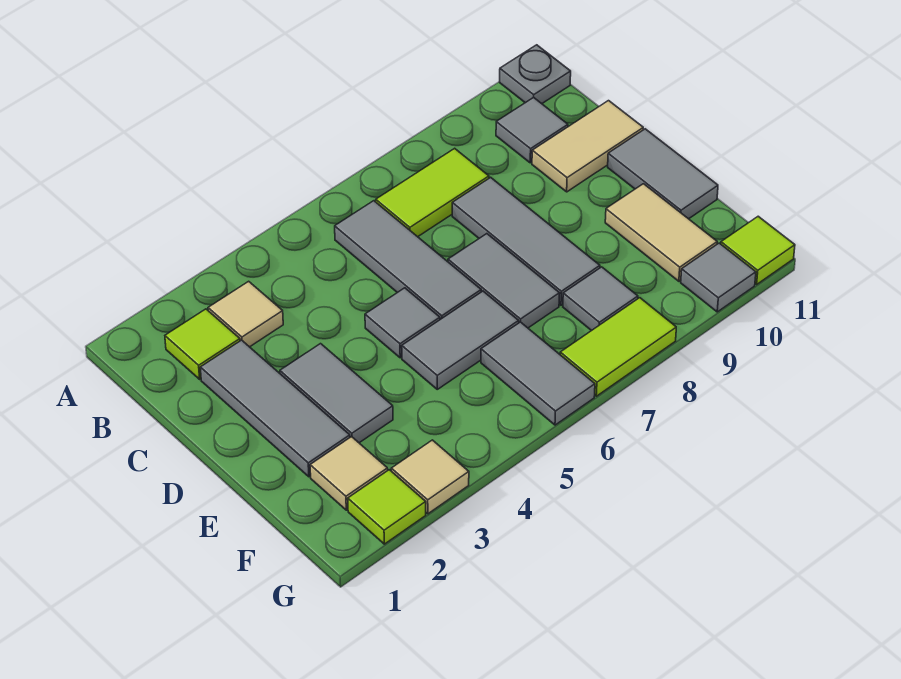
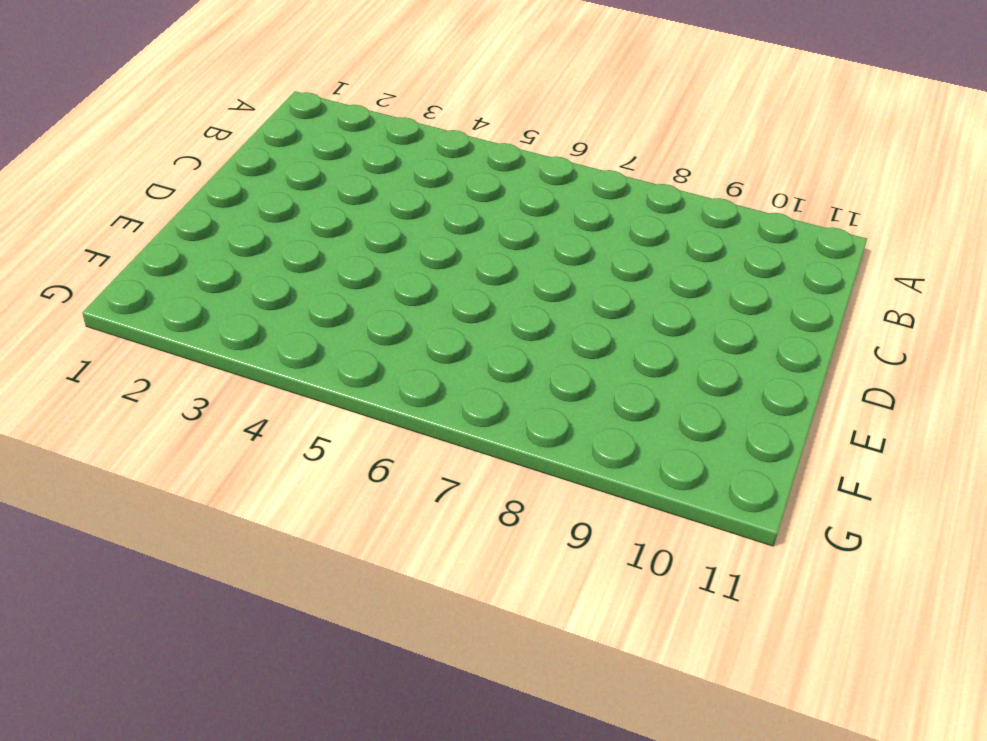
none -> grey 1x1 plate [500,45,571,104]
none -> lime 1x1 tile [165,309,240,379]
none -> tan 1x1 tile [208,281,283,347]

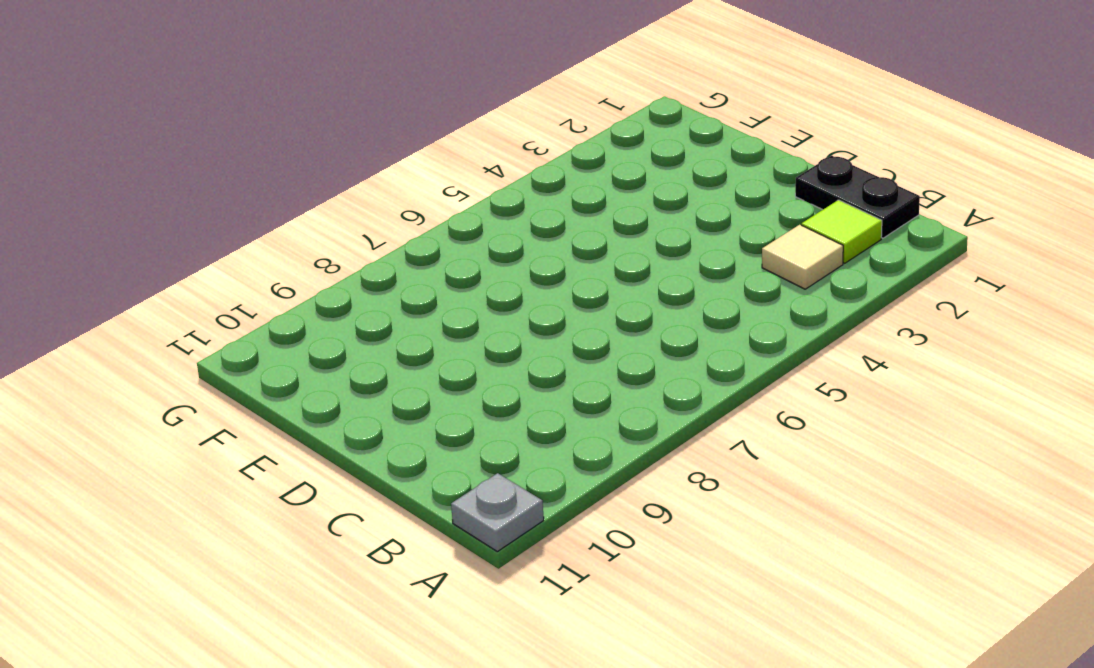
black 1x2 plate [795,156,920,238] -> none
none -> grey 1x3 tile [335,201,481,319]
none -> lime 1x2 tile [376,148,489,237]
none -> grey 1x1 tile [496,97,568,163]

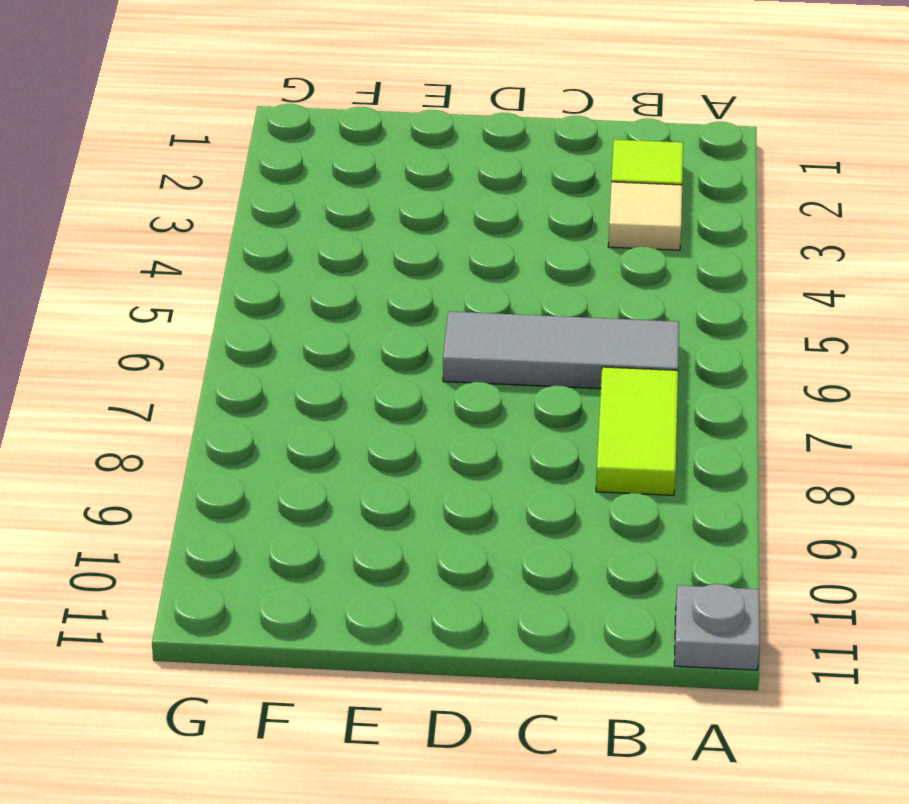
none -> grey 1x1 tile [496,97,568,163]
none -> grey 1x3 tile [200,340,350,477]
none -> grey 1x3 tile [452,177,600,305]

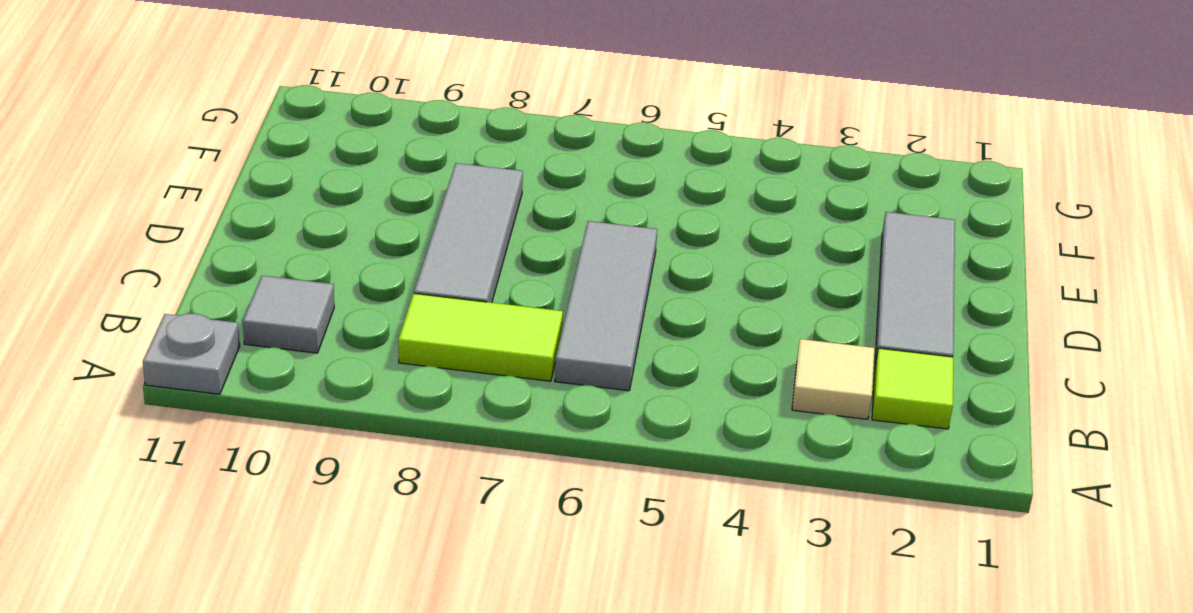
none -> tan 1x2 tile [532,101,643,192]
none -> grey 1x2 tile [280,344,393,443]
none -> grey 1x1 tile [365,288,440,358]

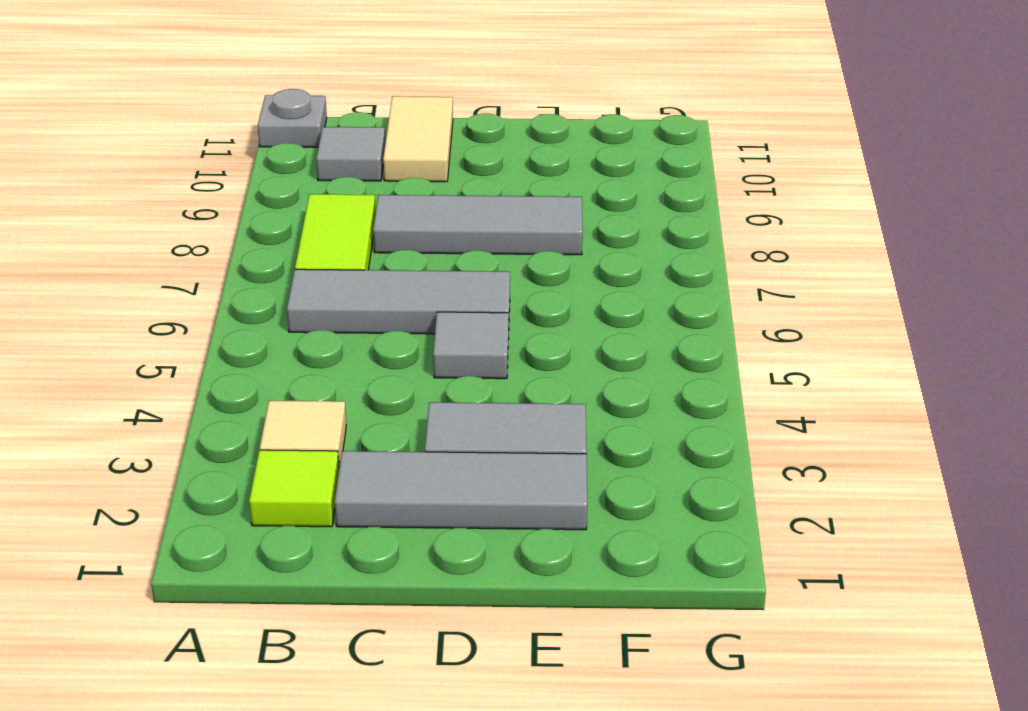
none -> grey 1x2 tile [448,234,560,328]
none -> grey 1x2 tile [608,129,718,219]
none -> grey 1x2 tile [402,291,519,389]

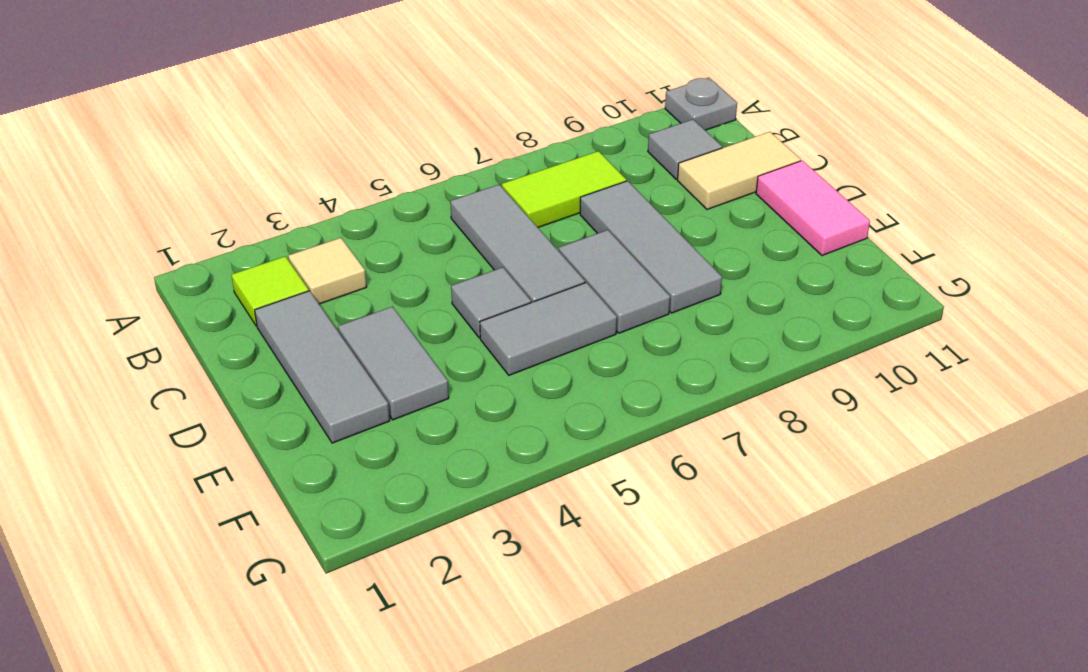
pink 1x2 tile [756,161,870,256] -> grey 1x2 tile [608,129,718,219]
none -> tan 1x2 tile [605,184,717,281]
none -> tan 1x1 tile [310,437,388,510]
none -> grey 1x2 tile [481,322,595,425]

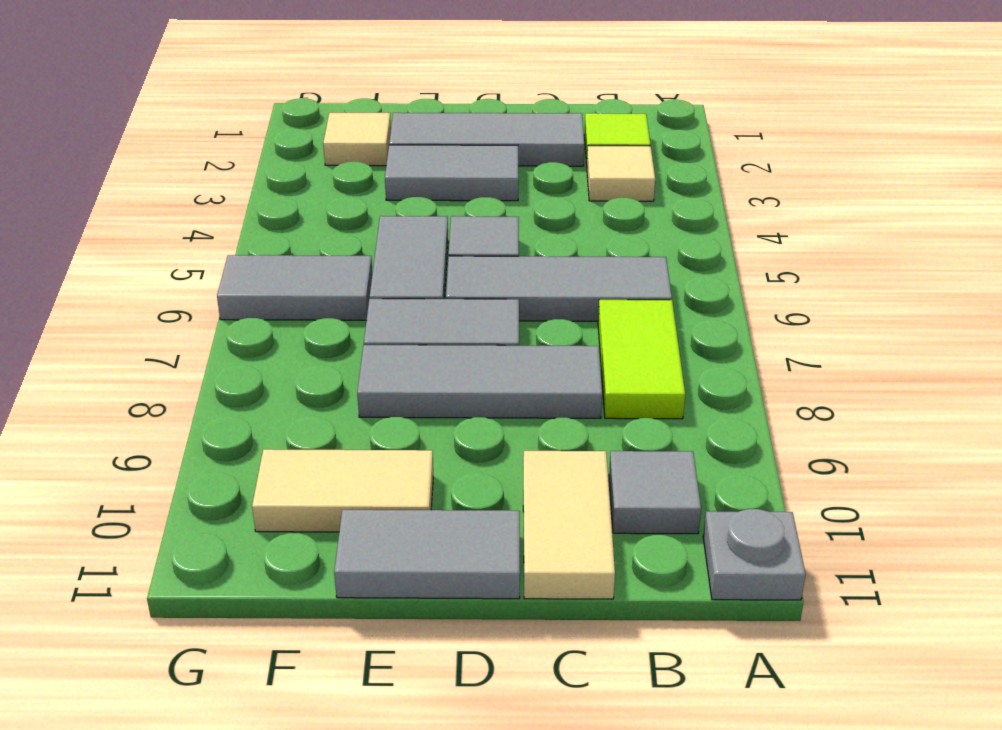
none -> grey 1x1 tile [563,267,638,331]
none -> lime 1x1 tile [348,470,426,544]
none -> tan 1x1 tile [391,440,469,514]

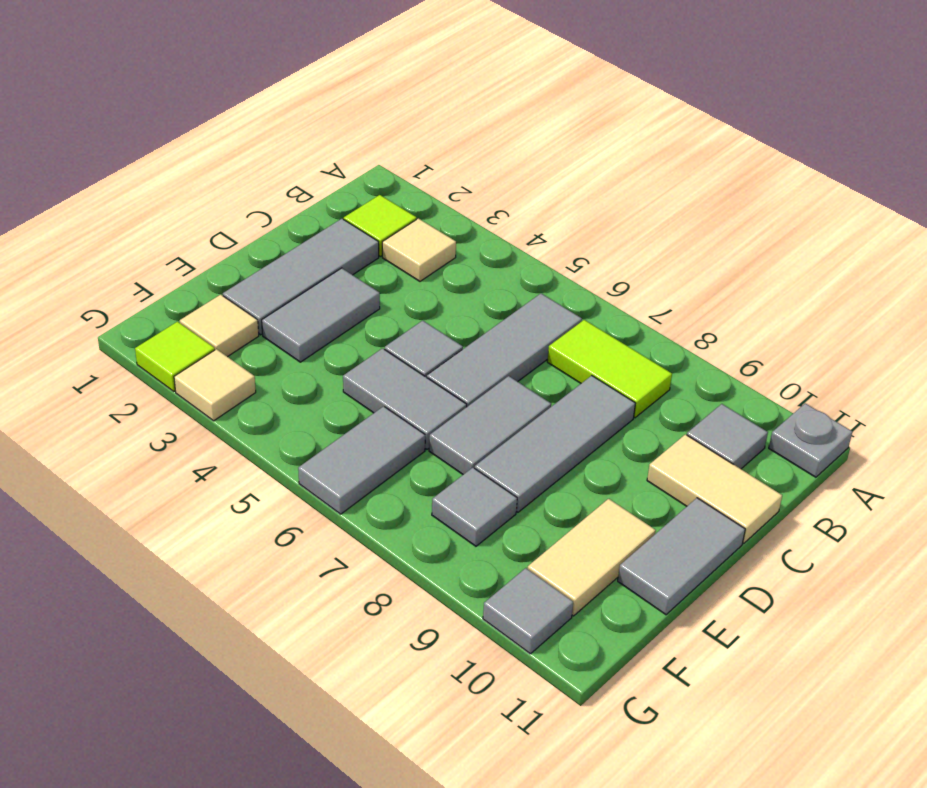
none -> lime 1x2 tile [560,298,676,396]
none -> lime 1x1 tile [721,216,795,284]

